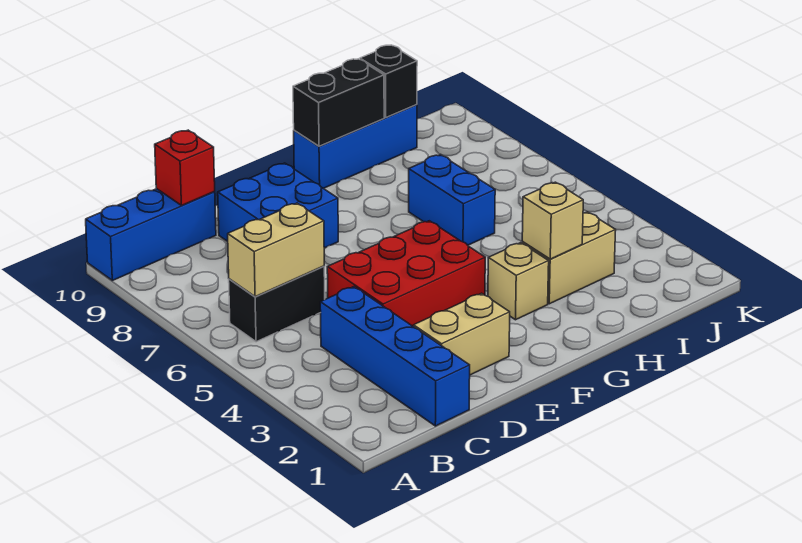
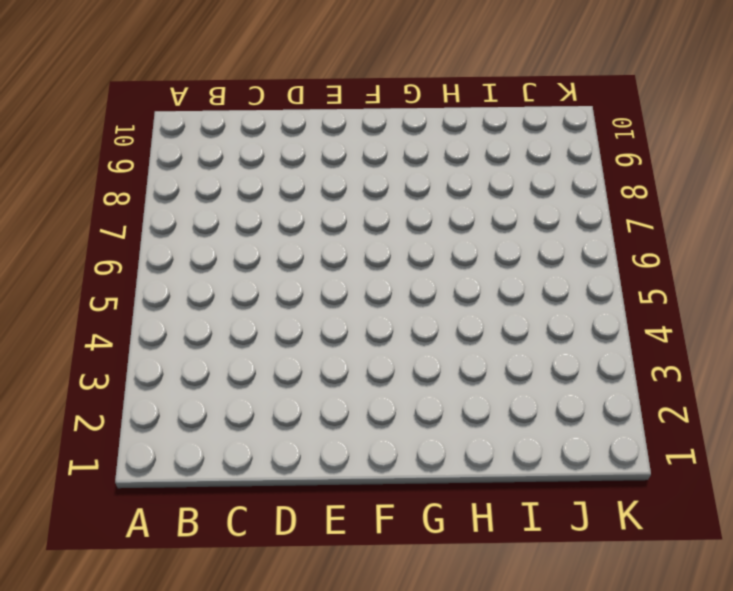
none -> blue 1x3 brick [86,189,216,281]
none -> black 1x2 brick [229,266,325,342]
none -> blue 1x4 brick [320,287,470,426]

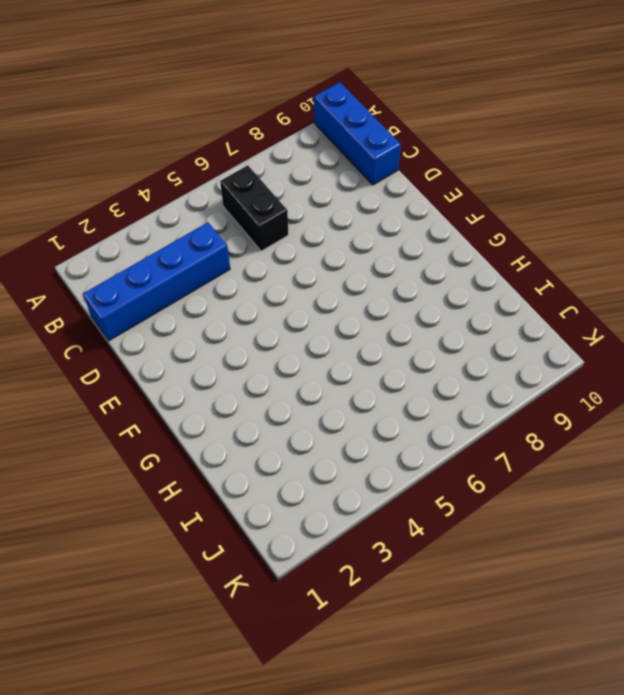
none -> tan 1x2 brick [413,293,510,375]
none -> red 2x3 brick [327,221,485,326]
none -> blue 2x2 brick [218,163,338,248]

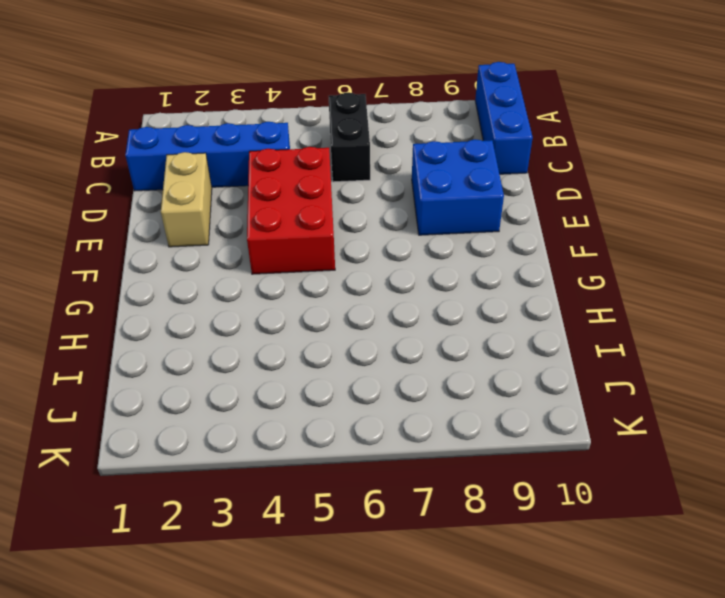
none -> tan 1x1 brick [488,243,549,320]
none -> blue 1x3 brick [294,105,417,188]
none -> tan 1x2 brick [522,212,616,304]

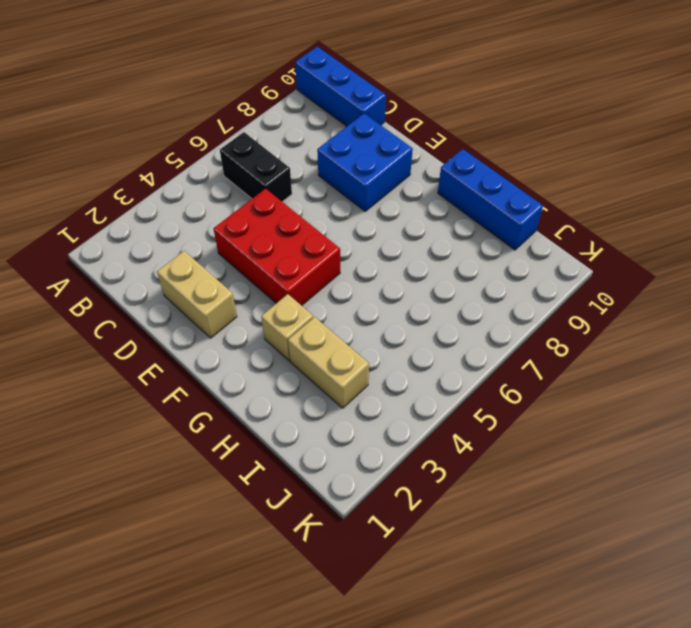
none -> blue 1x4 brick [320,287,470,426]
none -> blue 1x2 brick [409,155,495,245]
none -> tan 1x2 brick [228,203,324,297]

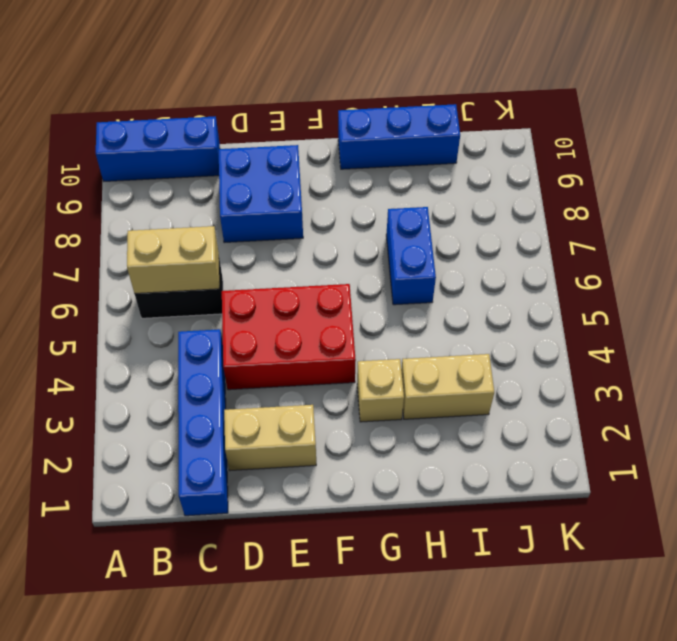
none -> red 1x1 brick [155,130,215,206]
none -> black 1x2 brick [293,59,384,146]
none -> tan 1x1 brick [522,182,583,259]

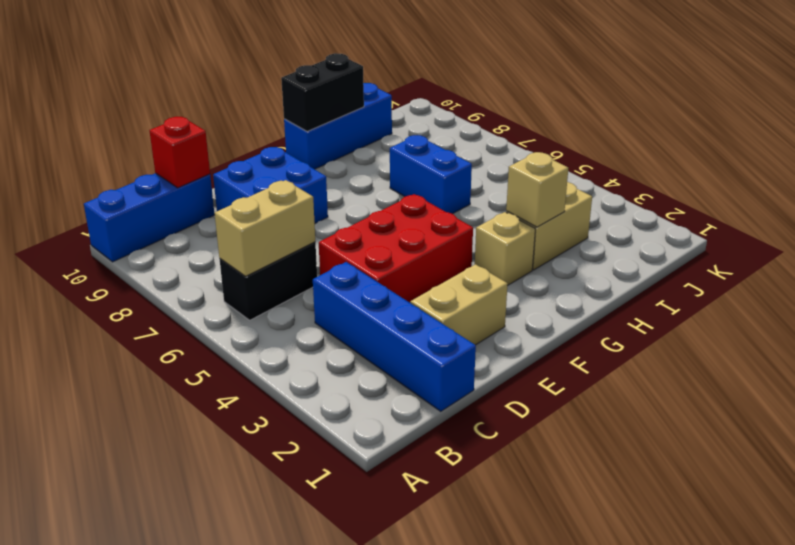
none -> black 1x1 brick [360,45,417,117]

